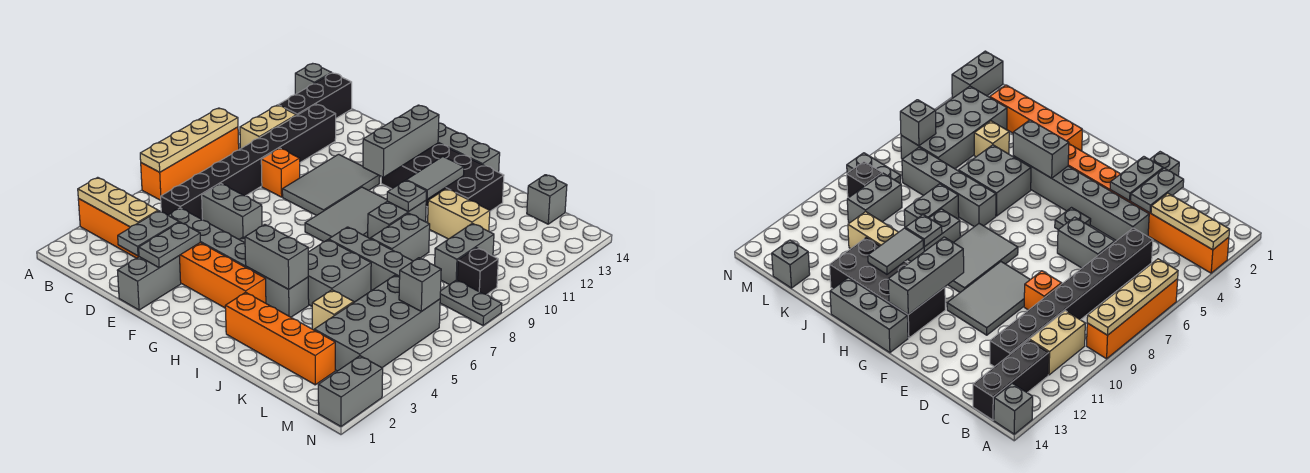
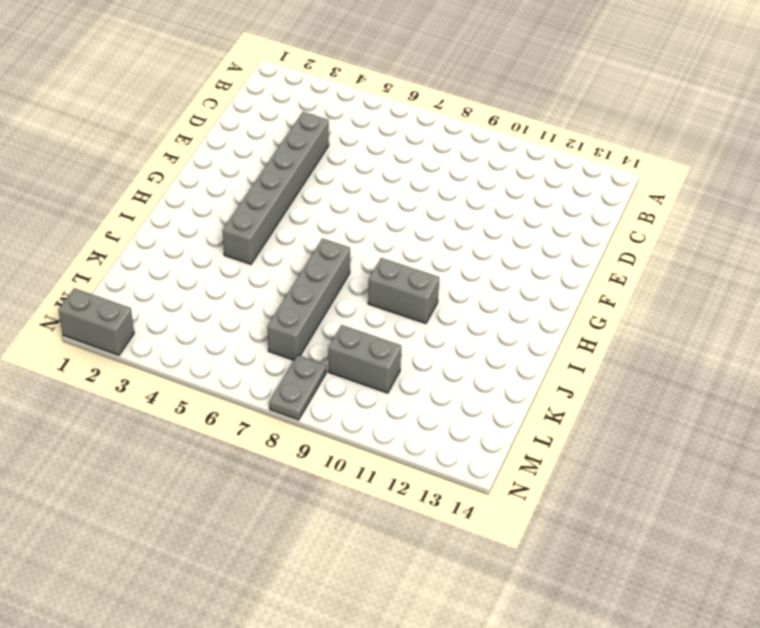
none -> orange 1x8 brick [78,199,266,308]
none -> orange 1x4 brick [141,127,239,200]
none -> grey 1x1 brick [295,64,331,94]
none -> tan 1x2 brick [240,105,296,149]

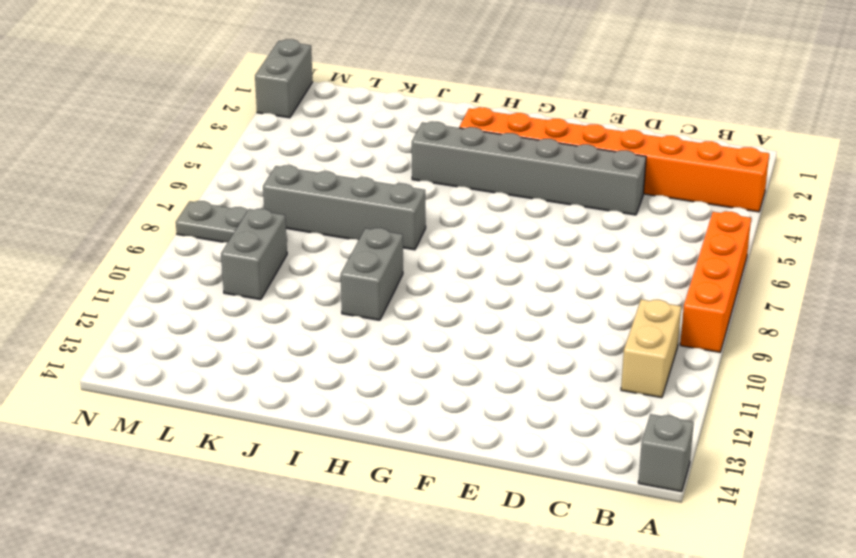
none -> black 1x3 brick [278,73,352,118]
none -> black 1x8 brick [161,104,336,220]
none -> grey 1x2 brick [202,184,262,239]
none -> orange 1x1 brick [261,148,300,197]

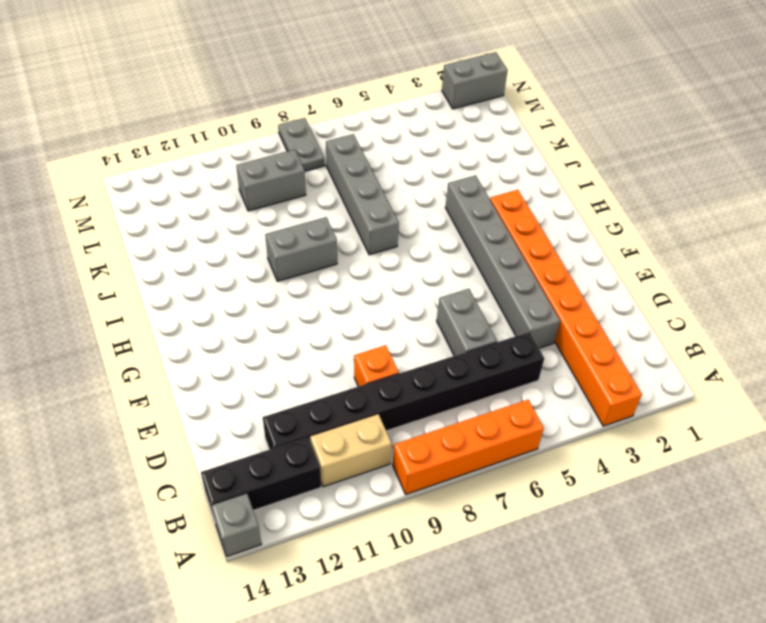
none -> grey 1x2 brick [117,256,181,310]
none -> grey 2x3 tile [282,154,380,215]
none -> grey 1x1 plate [1055,208,1091,230]
none -> grey 2x3 tile [305,187,387,242]

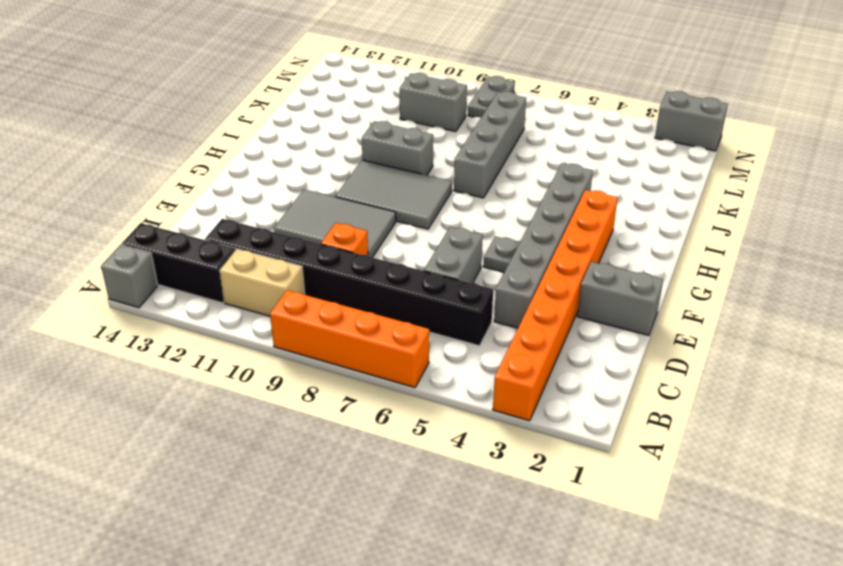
none -> black 2x4 brick [381,143,504,211]
none -> grey 1x3 brick [438,123,500,172]
none -> orange 1x4 brick [225,292,335,385]
none -> grey 2x2 brick [308,240,371,306]

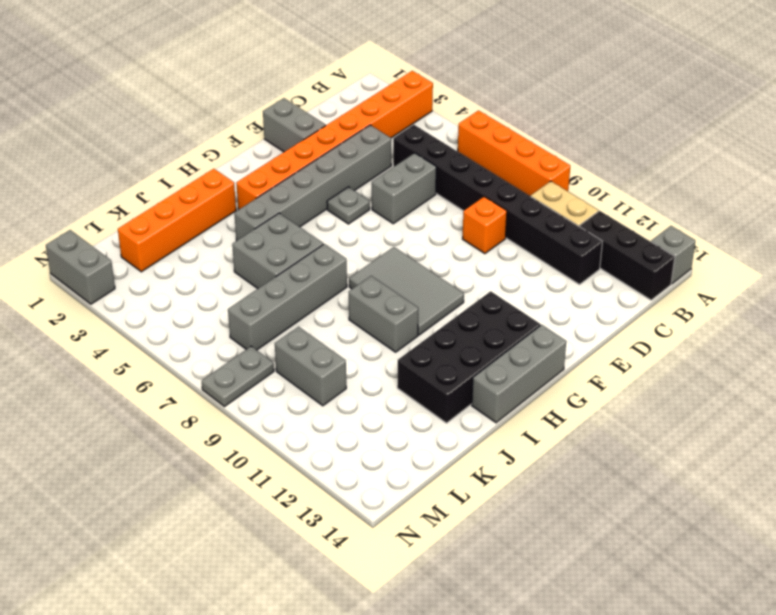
none -> grey 2x3 tile [282,154,380,215]
none -> grey 1x2 brick [371,213,430,261]
none -> tan 1x2 brick [428,189,490,239]
none -> tan 1x1 brick [312,290,354,330]

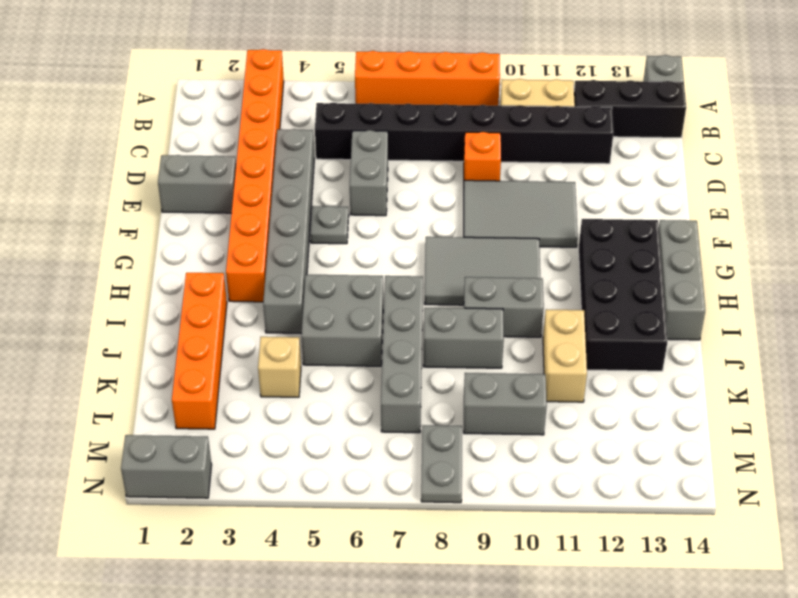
none -> grey 2x4 brick [314,275,440,371]
none -> grey 1x1 brick [527,175,567,224]
none -> black 1x1 brick [457,248,498,295]
none -> tan 1x3 plate [78,177,158,227]

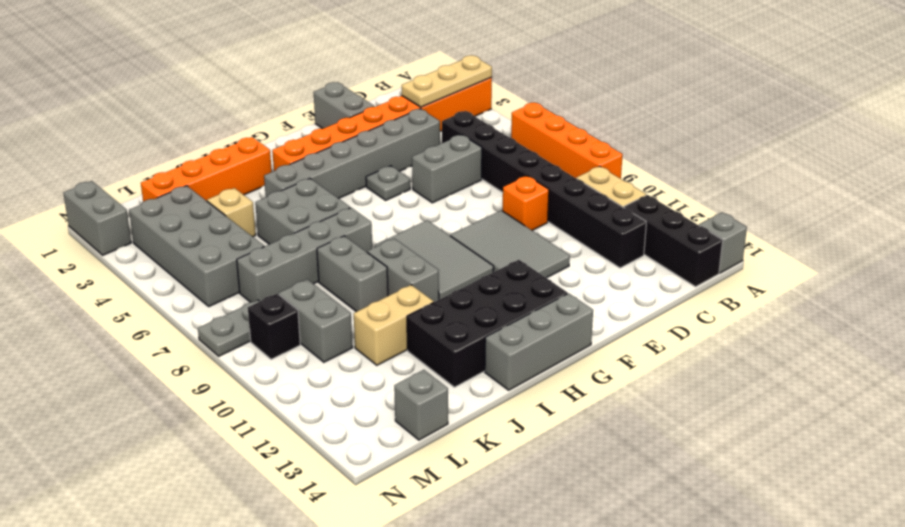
none -> tan 1x4 plate [140,108,238,172]
none -> grey 1x2 plate [118,211,179,256]
none -> grey 1x2 plate [139,222,200,268]
none -> grey 1x3 brick [363,105,439,177]

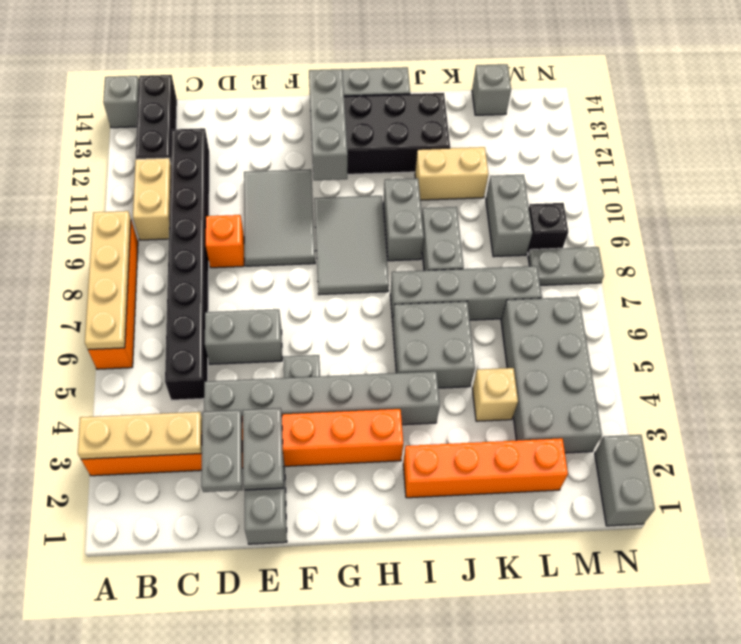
none -> grey 1x2 brick [245,225,308,289]
none -> grey 1x1 plate [387,180,427,212]
none -> grey 1x2 tile [406,157,464,199]
none -> grey 1x1 brick [399,258,441,312]

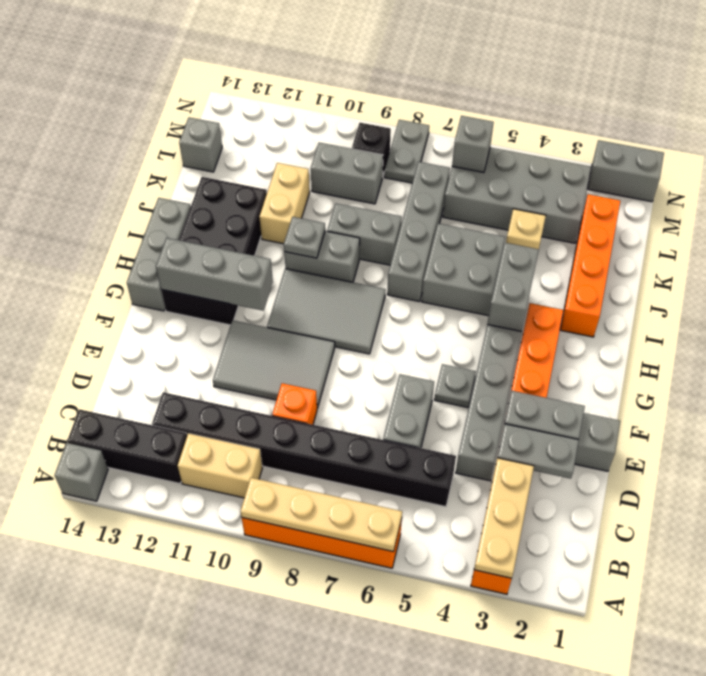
none -> grey 1x2 tile [406,157,464,199]

